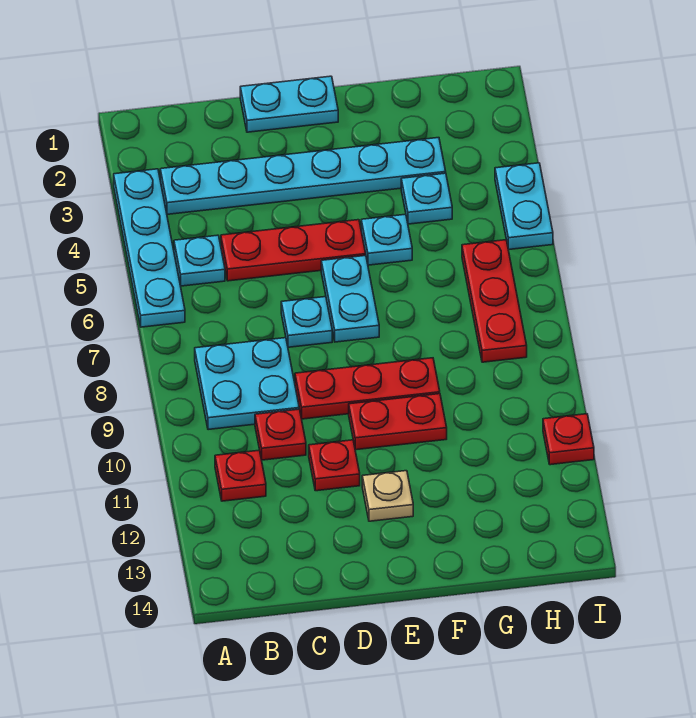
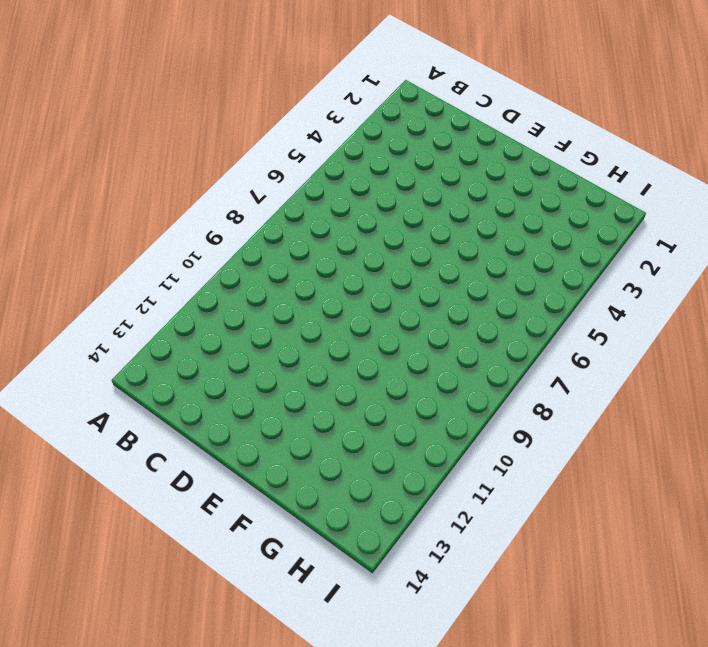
none -> cyan 1x4 plate [114,169,185,327]
none -> cyan 1x6 plate [160,138,446,214]
none -> cyan 1x1 plate [174,235,225,286]

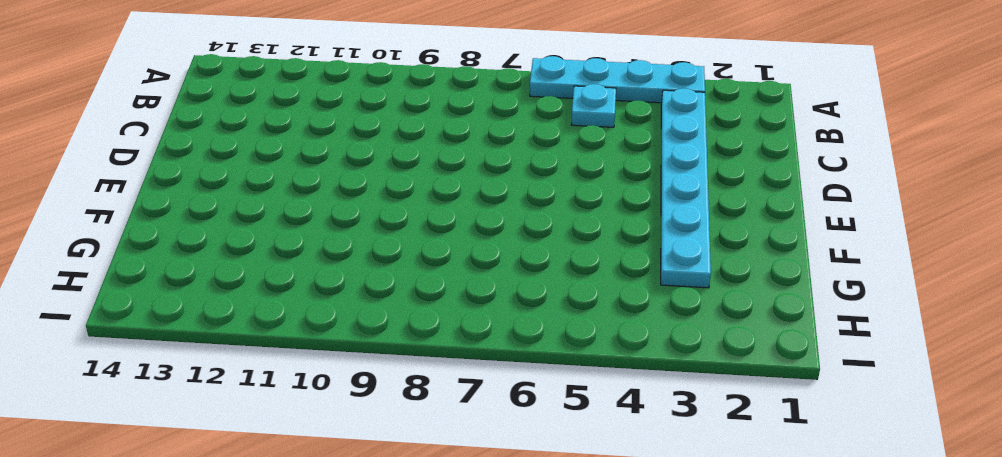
none -> cyan 2x2 plate [195,338,299,430]
none -> red 1x1 plate [215,450,266,501]
none -> red 1x3 plate [221,220,366,281]

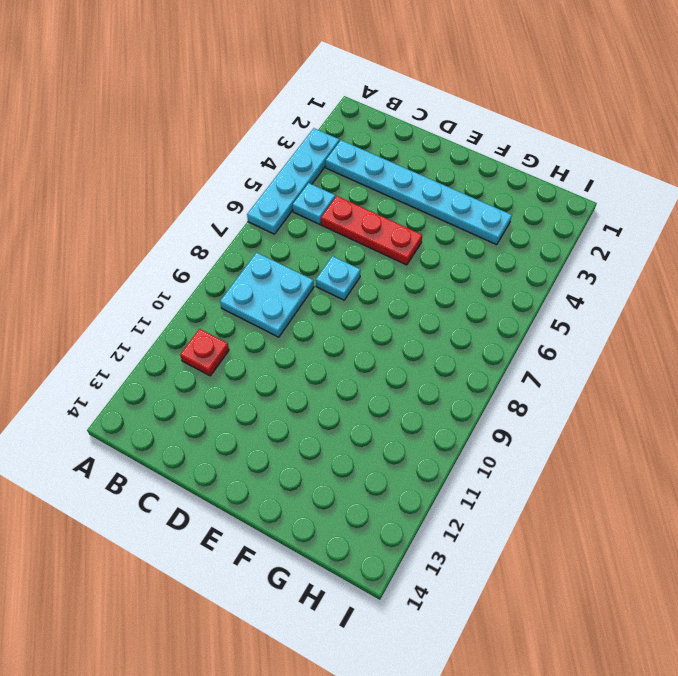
none -> red 1x1 plate [255,409,306,460]
none -> cyan 1x2 plate [240,76,338,132]
none -> red 1x3 plate [295,358,440,419]

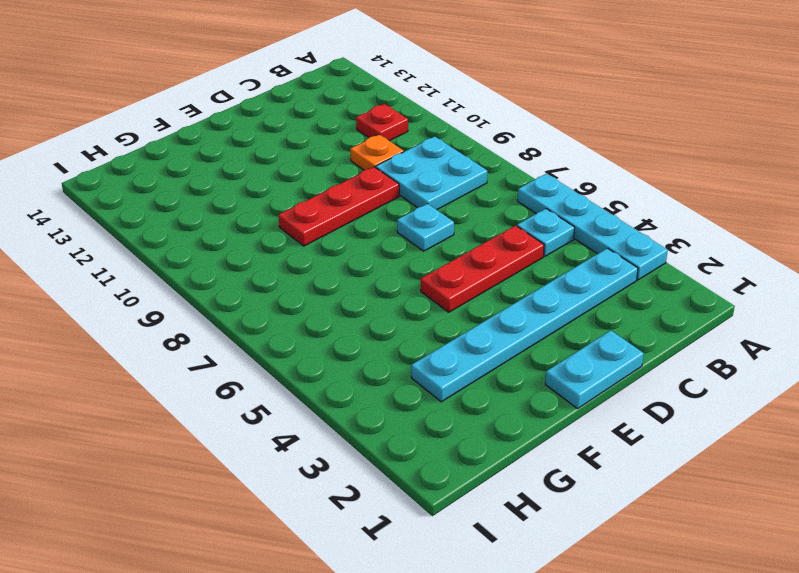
orange 1x1 plate [350,134,404,170] -> red 1x1 plate [255,409,306,460]
none -> red 1x1 plate [309,440,360,491]
none -> cyan 1x2 plate [321,255,379,342]
none -> red 1x2 plate [349,394,447,450]

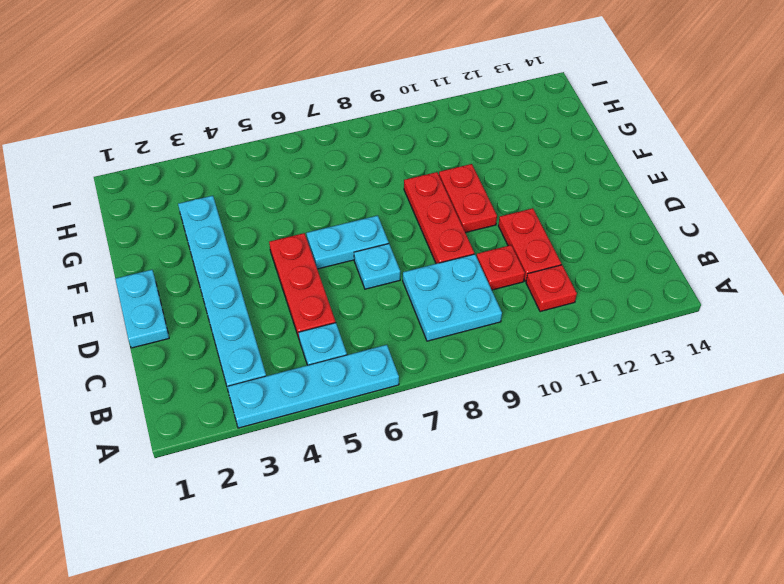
red 1x2 plate [498,208,561,281] -> red 1x1 plate [309,440,360,491]
none -> tan 1x1 plate [362,471,413,521]
none -> cyan 1x1 plate [361,214,412,265]
none -> cyan 1x1 plate [401,173,452,224]

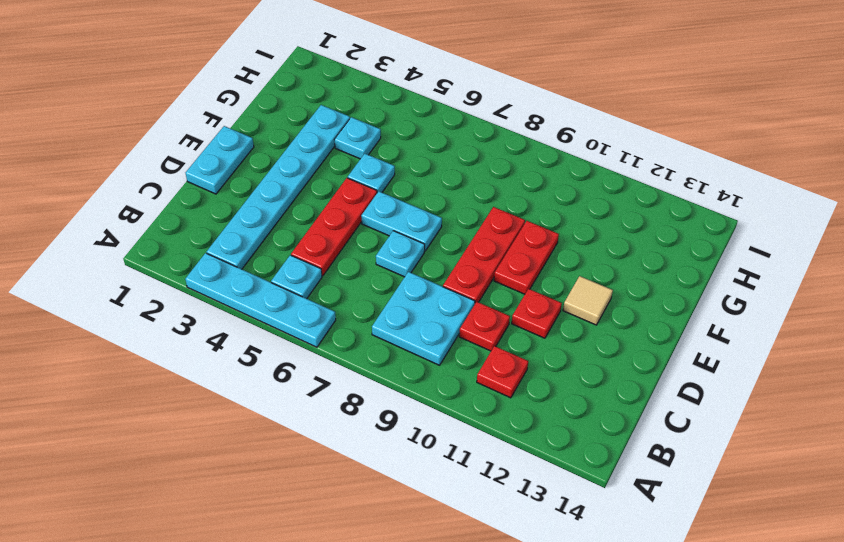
tan 1x1 tile [563,276,613,325] -> tan 1x1 plate [362,471,413,521]
none -> red 1x3 plate [462,240,527,362]
none -> cyan 1x2 plate [495,163,553,250]
none -> red 1x1 plate [543,414,594,465]

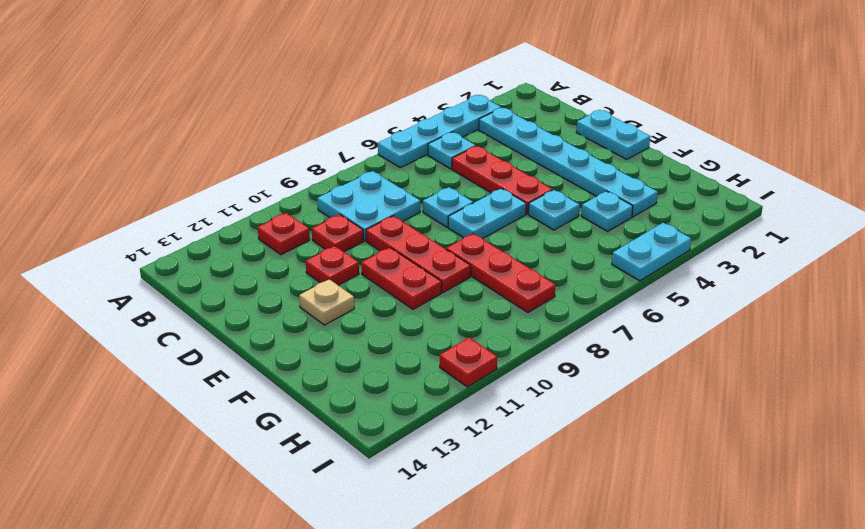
red 1x3 plate [446,233,556,313] -> red 1x3 plate turned to [462,240,527,362]

